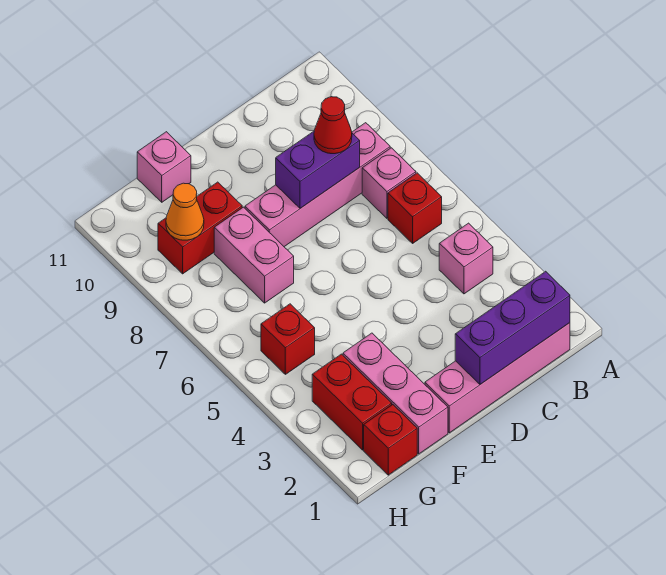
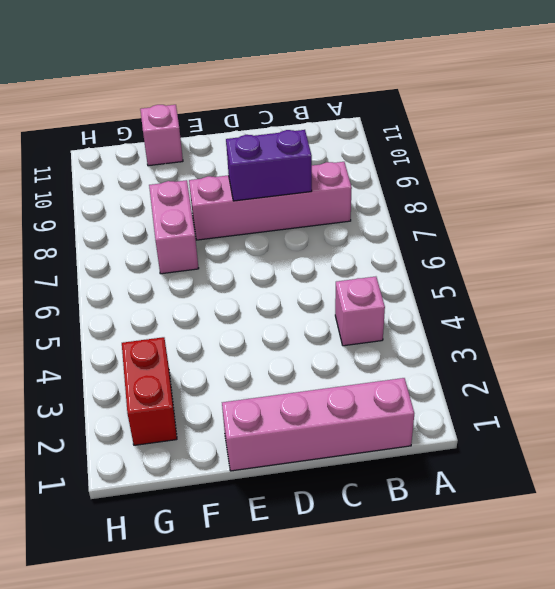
none -> red 1x1 brick [388,173,442,243]
none -> pink 1x1 brick [362,148,416,218]
none -> pink 1x3 brick [343,333,448,454]

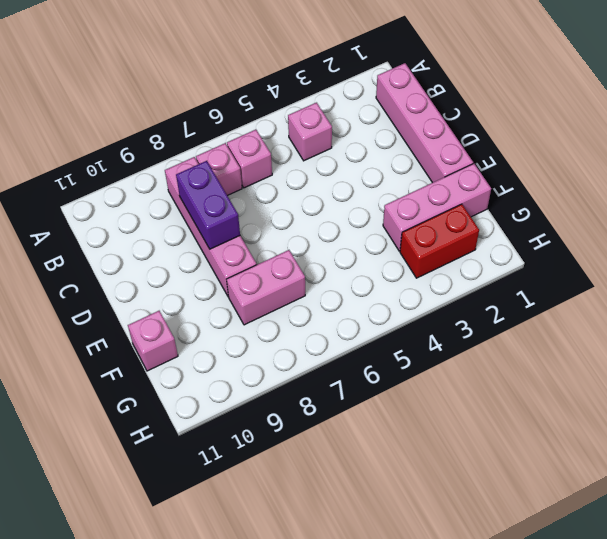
pink 1x1 brick [227,129,272,188] -> red 1x1 brick [388,173,442,243]
none -> red 1x2 brick [158,182,242,274]
none -> red 1x1 brick [364,405,417,475]
none -> red 1x1 brick [261,304,315,374]

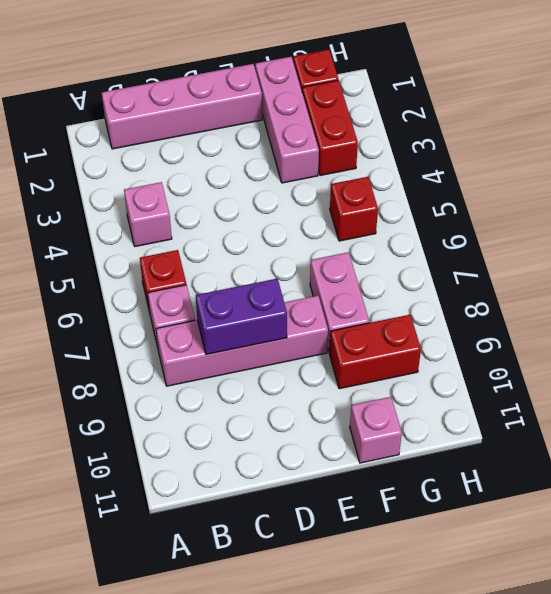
none -> purple 1x3 brick [455,271,570,384]
none -> orange 1x1 cone [166,183,204,240]
none -> red 1x1 cone [314,97,352,154]

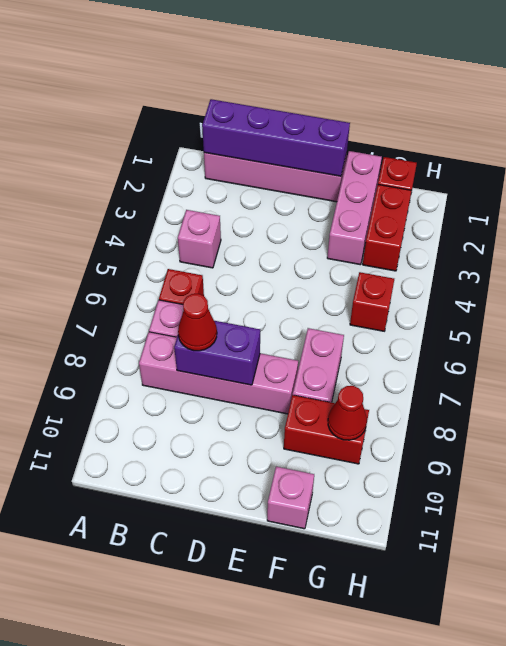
purple 1x4 brick [202,99,350,176] -> purple 1x3 brick [455,271,570,384]
red 1x1 cone [328,386,367,440] -> orange 1x1 cone [166,183,204,240]

